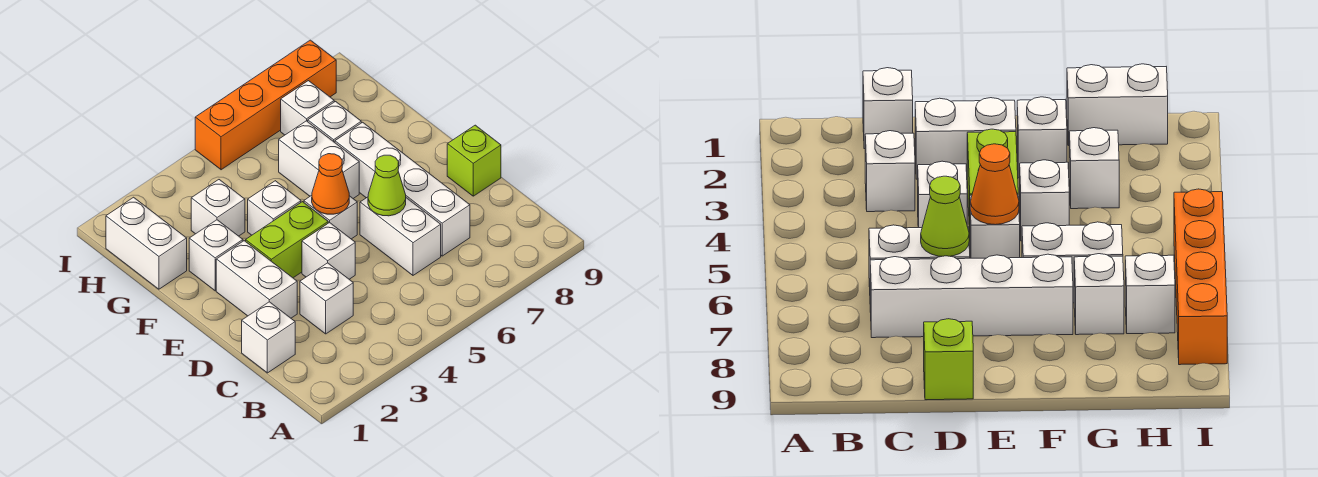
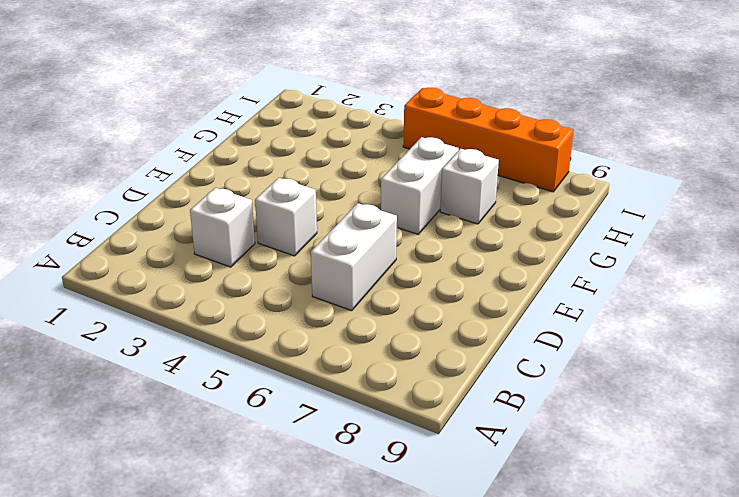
none -> white 1x1 brick [242,302,295,373]
none -> white 1x4 brick [335,122,470,256]
none -> white 1x2 brick [216,241,297,318]

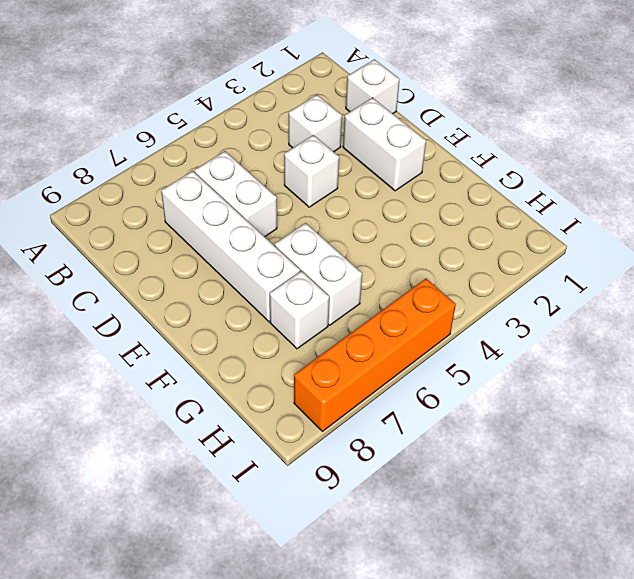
none -> lime 1x1 brick [447,125,501,196]
none -> lime 1x2 brick [246,202,328,278]
none -> white 1x1 brick [304,195,357,239]

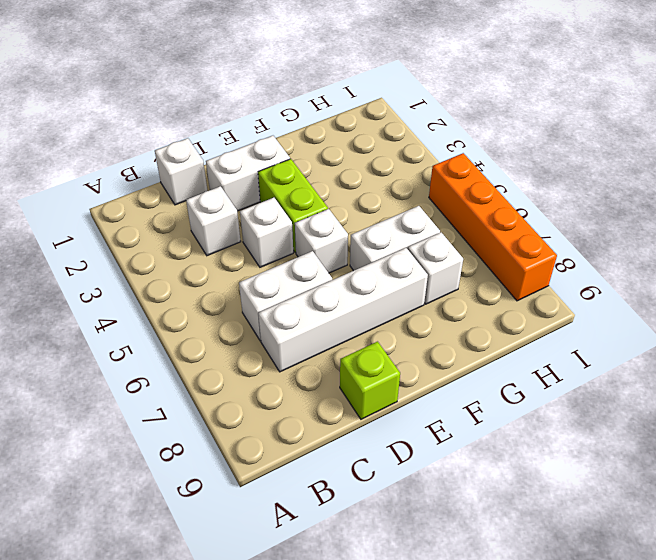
none -> white 1x1 brick [189,220,243,291]
none -> white 1x1 brick [248,181,301,235]
none -> white 1x2 brick [106,197,187,289]

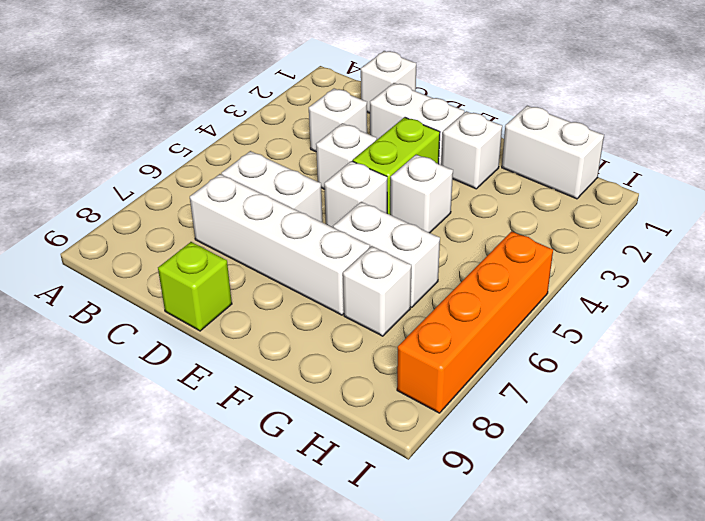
none -> white 1x1 brick [191,180,245,236]
none -> white 1x1 brick [281,81,334,135]
none -> lime 1x1 cone [368,155,406,216]

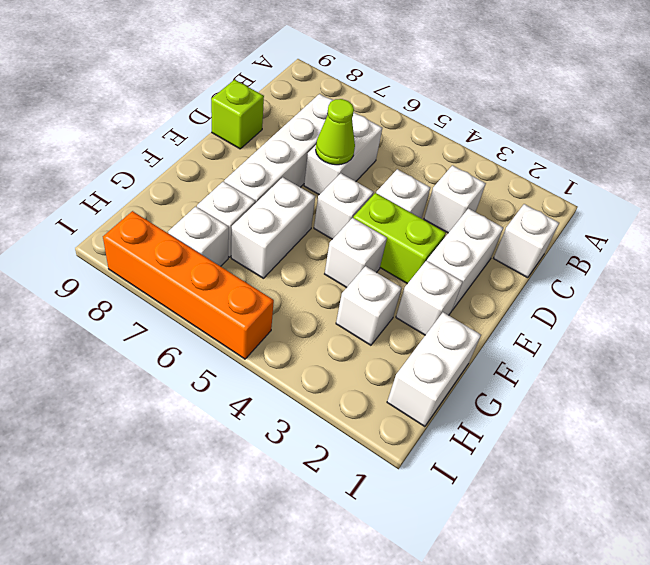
none -> orange 1x1 cone [312,154,349,214]

